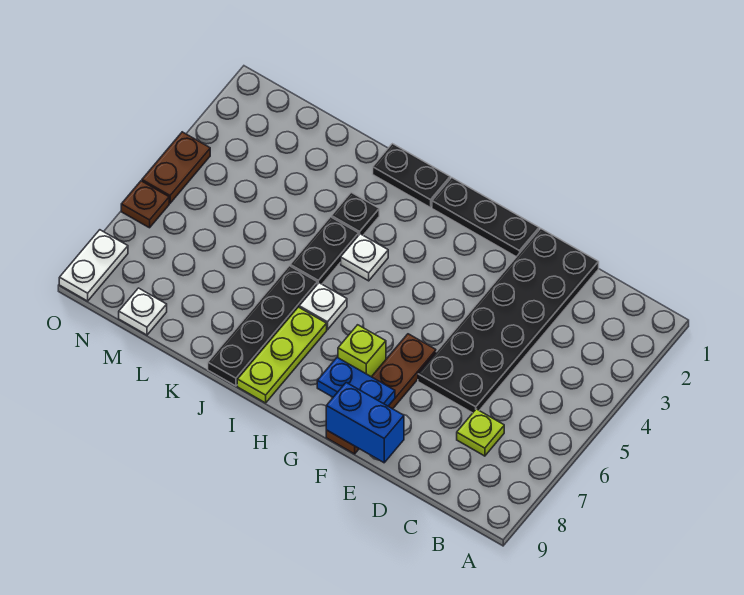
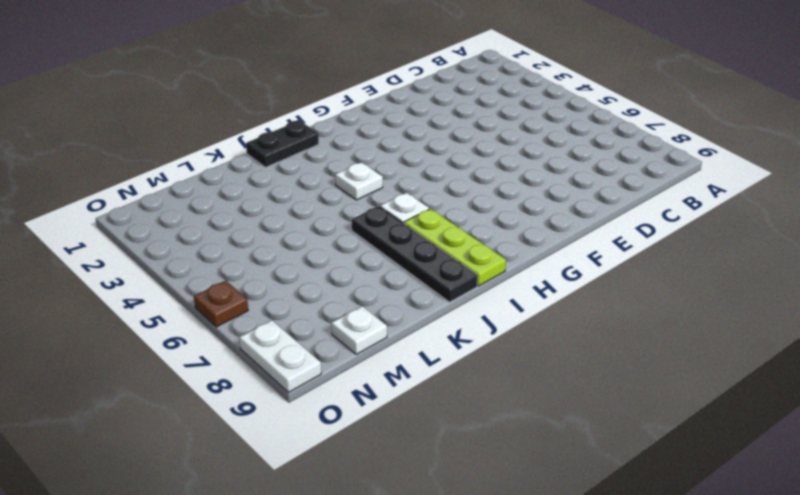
none -> lime 1x1 plate [457,409,504,456]
none -> black 2x6 plate [418,228,599,413]
none -> black 1x3 plate [432,178,539,257]

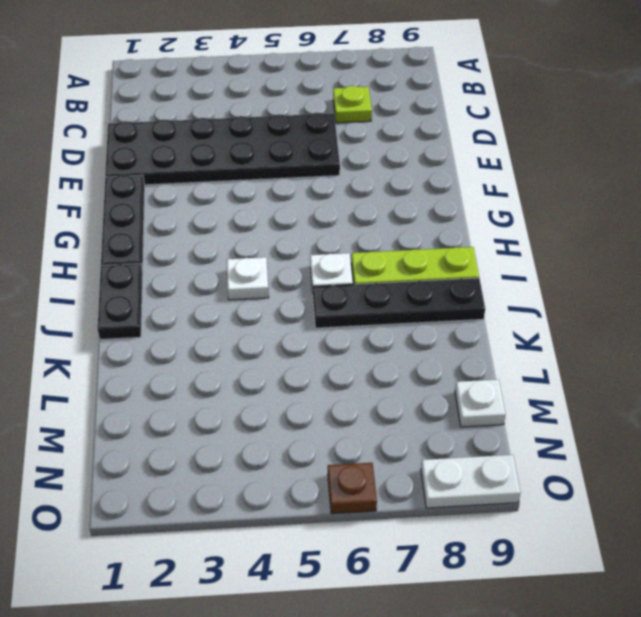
none -> brown 1x4 plate [326,334,436,454]
none -> lime 1x1 brick [338,325,386,377]
none -> black 1x1 plate [331,193,379,235]

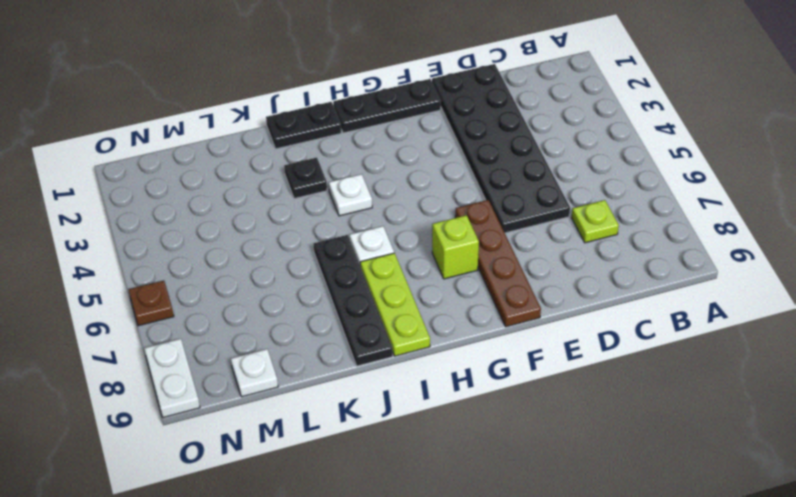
none -> black 1x2 plate [290,217,359,284]
none -> brown 1x2 plate [142,132,210,203]
none -> blue 1x2 brick [326,383,404,463]

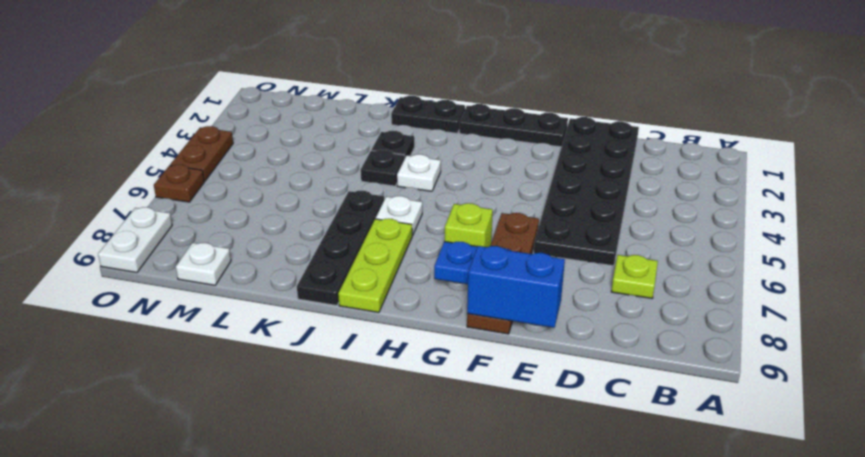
black 1x1 plate [361,150,405,186] -> black 1x2 plate [290,217,359,284]

